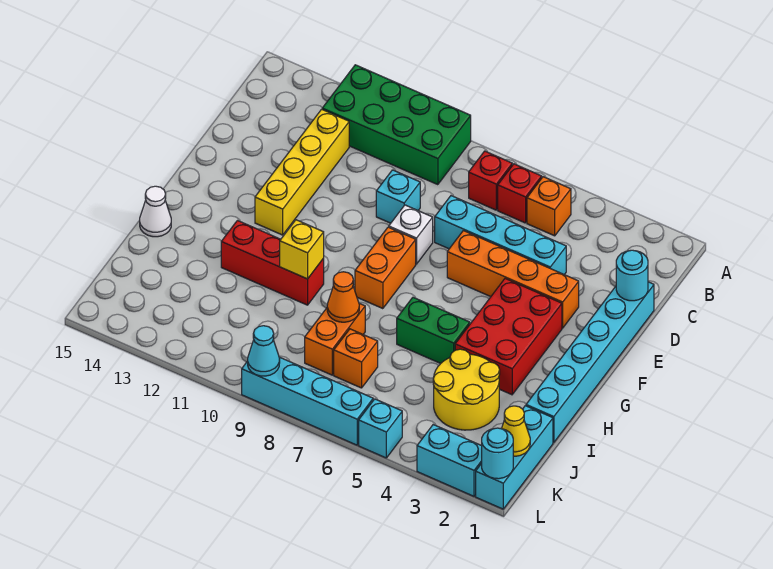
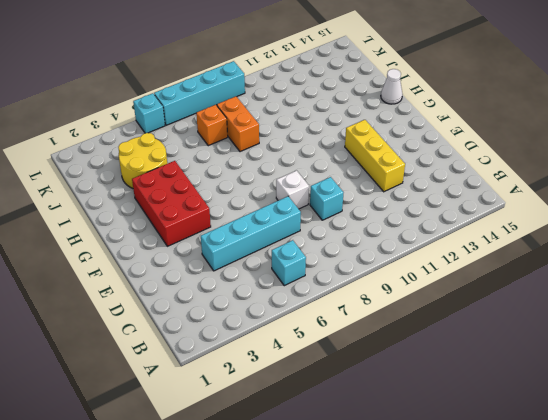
cyan 1x1 brick [272,240,306,286] -> red 1x1 brick [498,164,542,223]
yellow 1x3 brick [345,120,405,192] -> yellow 1x4 brick [255,109,349,235]
none -> green 2x4 brick [322,65,471,185]
none -> orange 1x1 brick [527,177,571,236]
none -> red 1x1 brick [469,151,512,210]

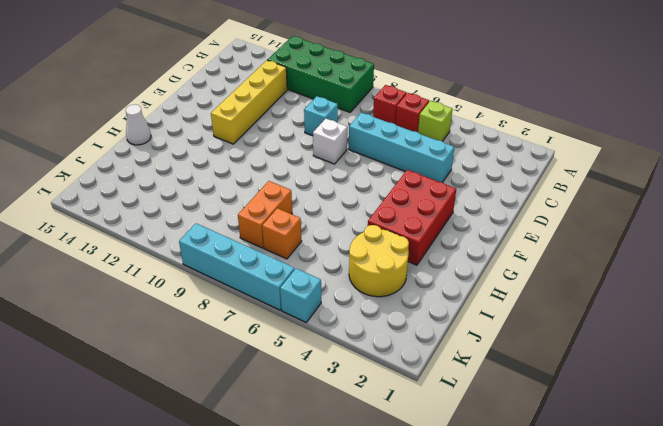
lime 1x1 brick [418,101,452,141] -> orange 1x1 brick [527,177,571,236]
none -> cyan 1x6 brick [526,282,654,443]
none -> orange 1x4 brick [447,231,579,328]
none -> orange 1x2 brick [355,227,416,309]

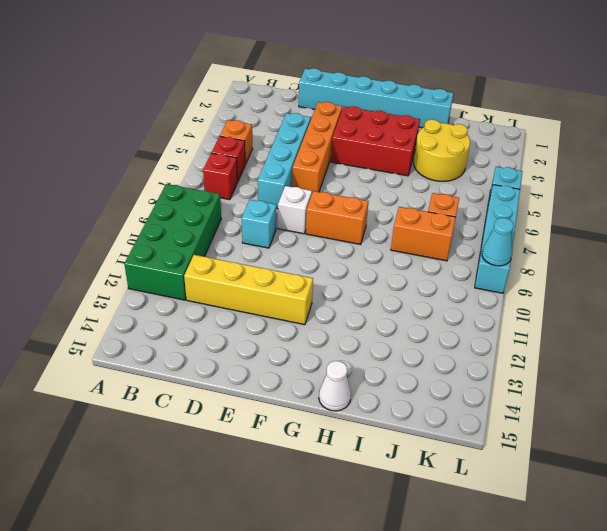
none -> green 1x2 brick [397,297,470,364]
none -> red 1x3 brick [221,221,324,305]
none -> cyan 1x3 brick [476,406,553,509]

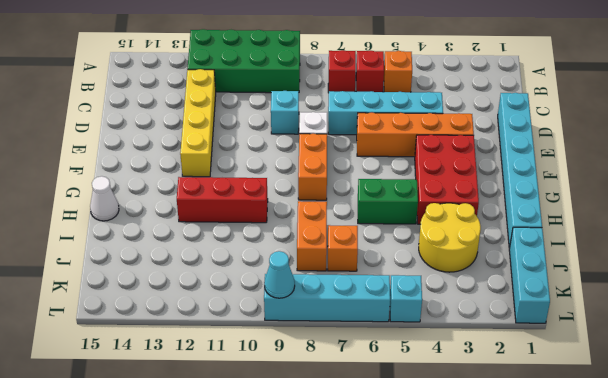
none -> cyan 1x2 brick [417,425,482,496]
none -> cyan 1x1 round brick [616,250,648,301]
none -> yellow 1x1 brick [280,220,324,279]

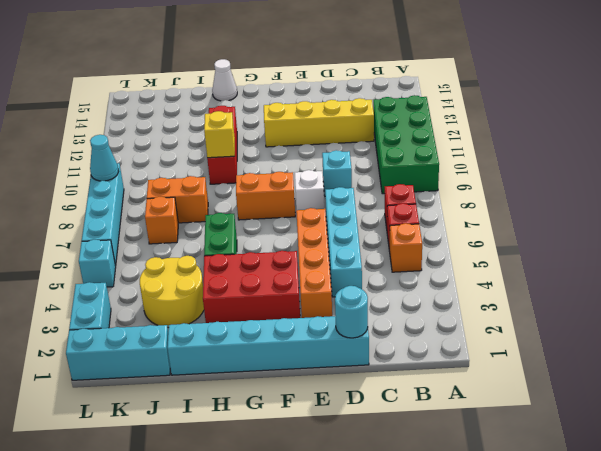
none -> orange 1x1 cone [327,272,359,322]
none -> yellow 1x1 cone [502,406,530,456]
none -> cyan 1x1 round brick [482,428,513,479]

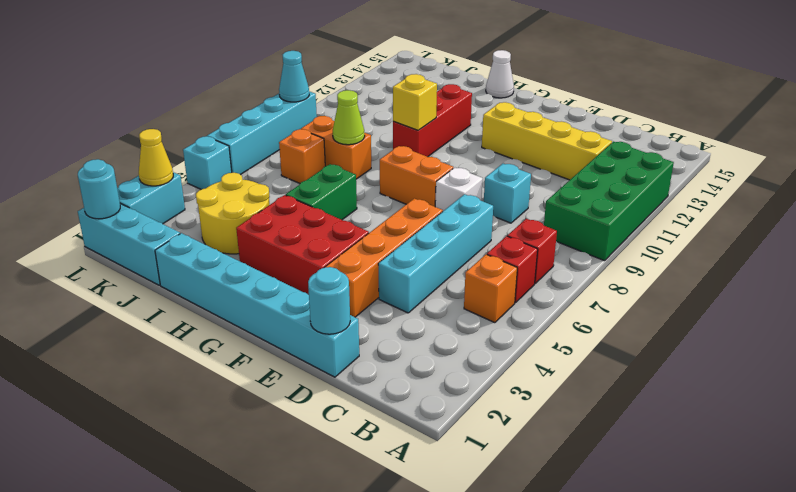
lime 1x1 cone [333,90,365,145] -> orange 1x1 cone [327,272,359,322]
yellow 1x1 cone [139,129,173,186] -> yellow 1x1 cone moved to [502,406,530,456]

